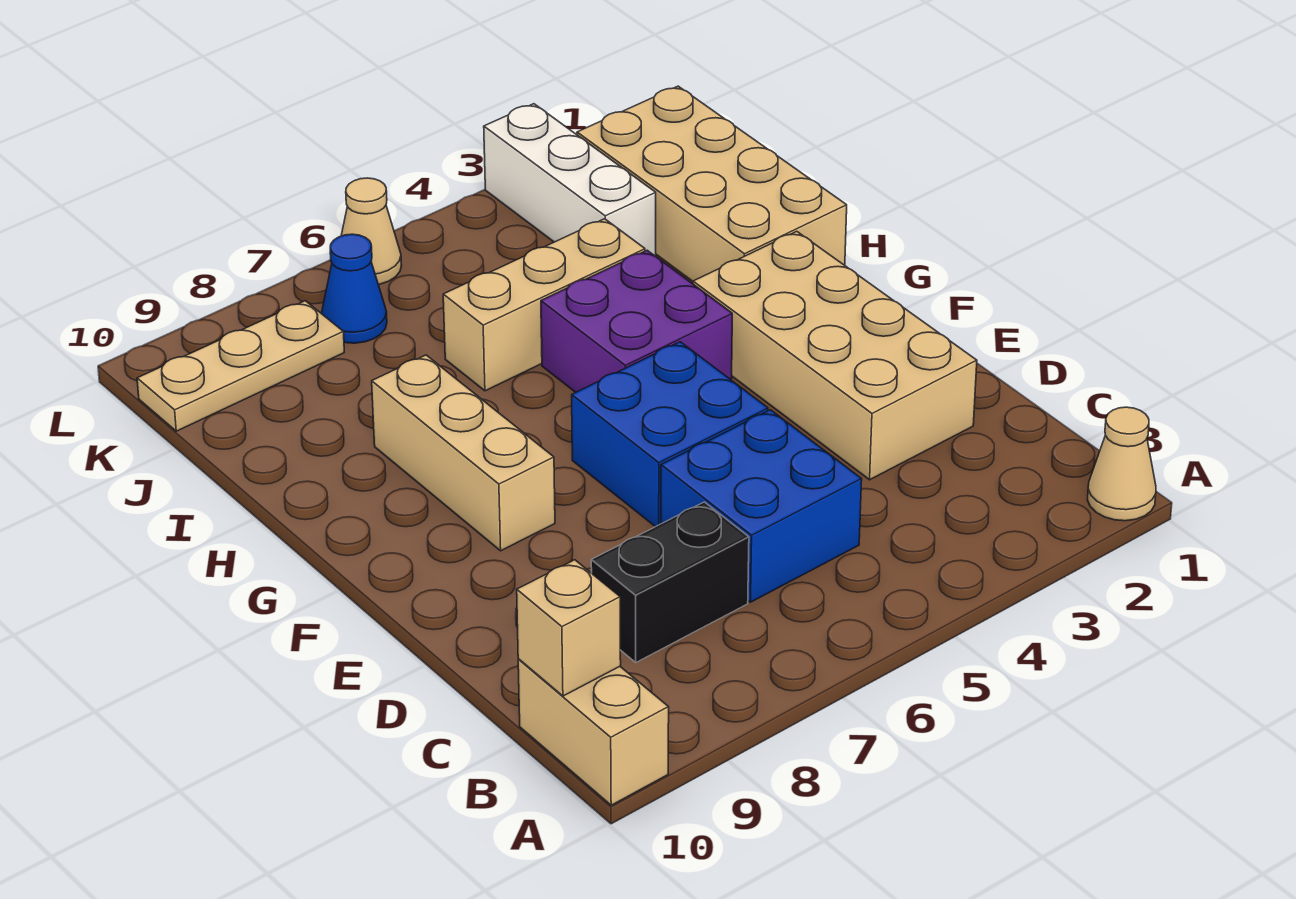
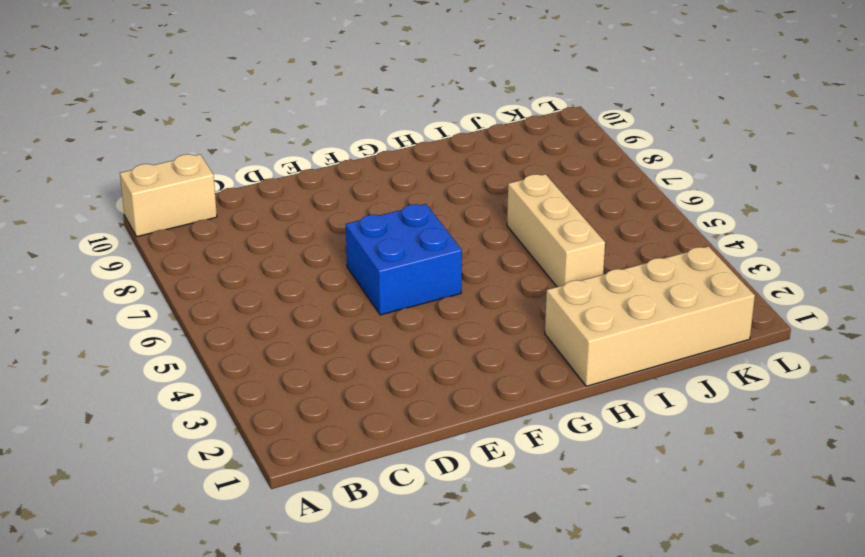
none -> tan 1x1 cone [1088,407,1156,521]
none -> blue 2x2 brick [661,410,862,602]
none -> black 1x2 brick [591,502,749,662]

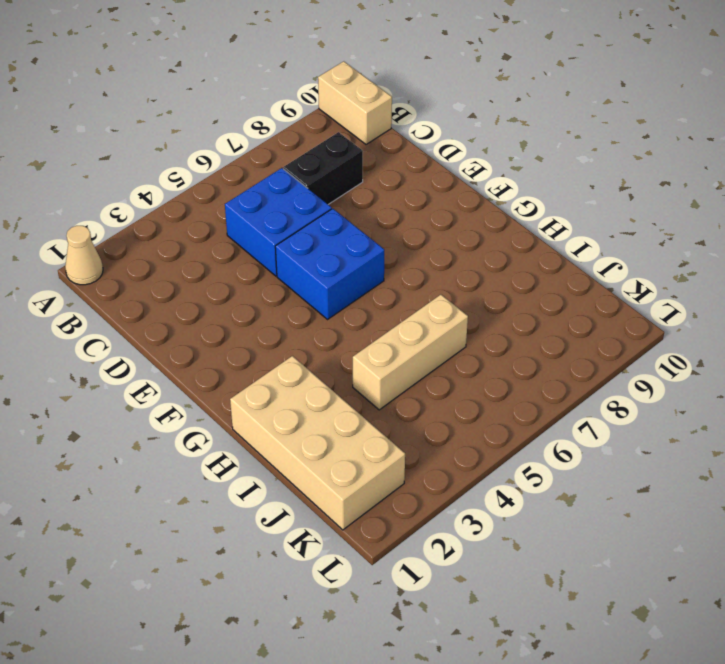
none -> tan 2x4 brick [693,231,977,480]
none -> tan 1x3 brick [372,355,555,551]
none -> purple 2x2 brick [541,250,732,392]

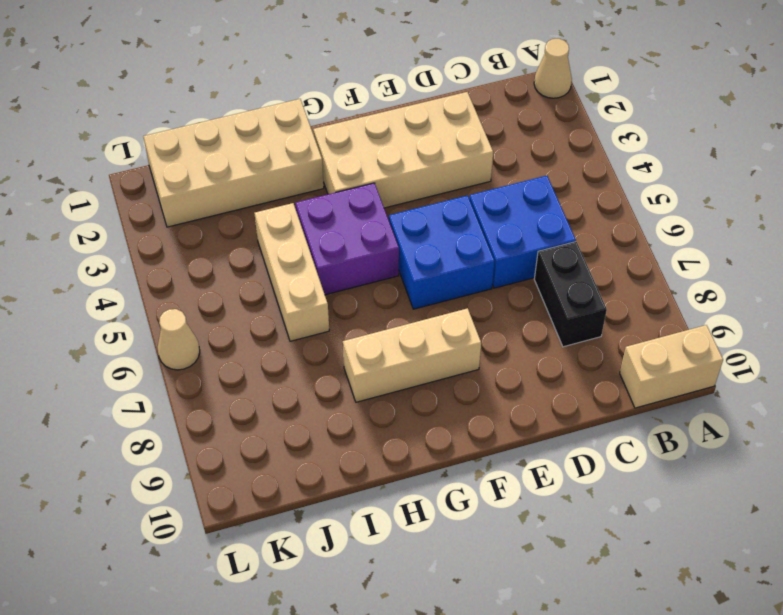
none -> white 1x3 brick [484,104,656,256]
none -> blue 1x1 cone [321,234,387,343]
none -> tan 1x3 plate [137,301,344,431]

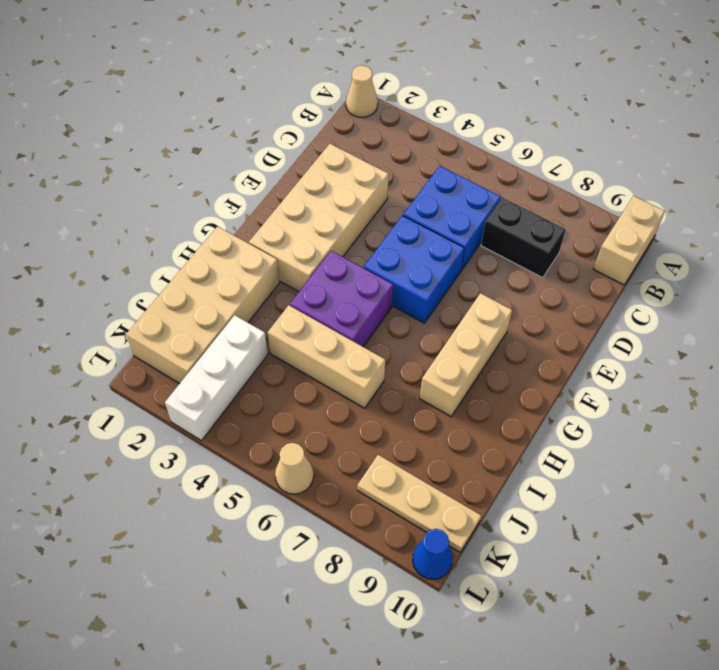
blue 1x1 cone [413,529,453,579] -> blue 1x1 cone moved to [321,234,387,343]
none -> tan 1x1 brick [517,560,621,696]

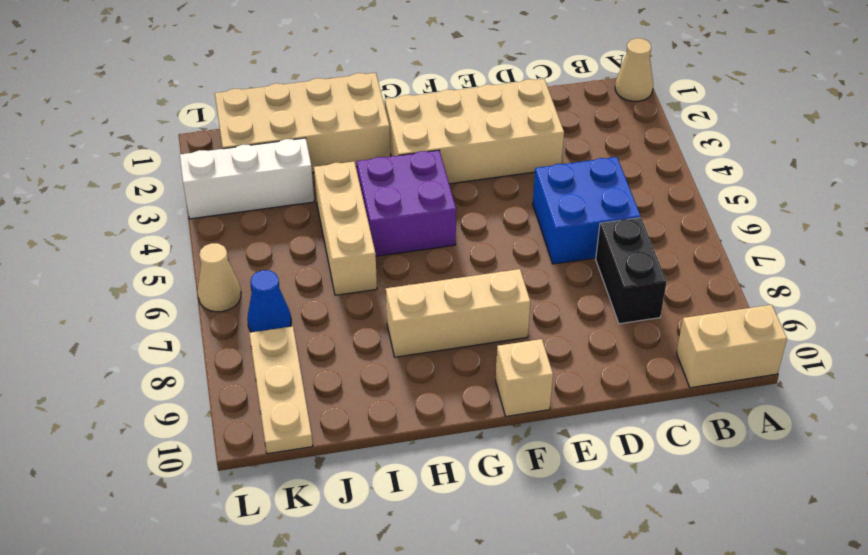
tan 1x1 brick [496,339,553,416] -> tan 1x1 brick moved to [517,560,621,696]
none -> blue 2x2 brick [572,342,768,527]

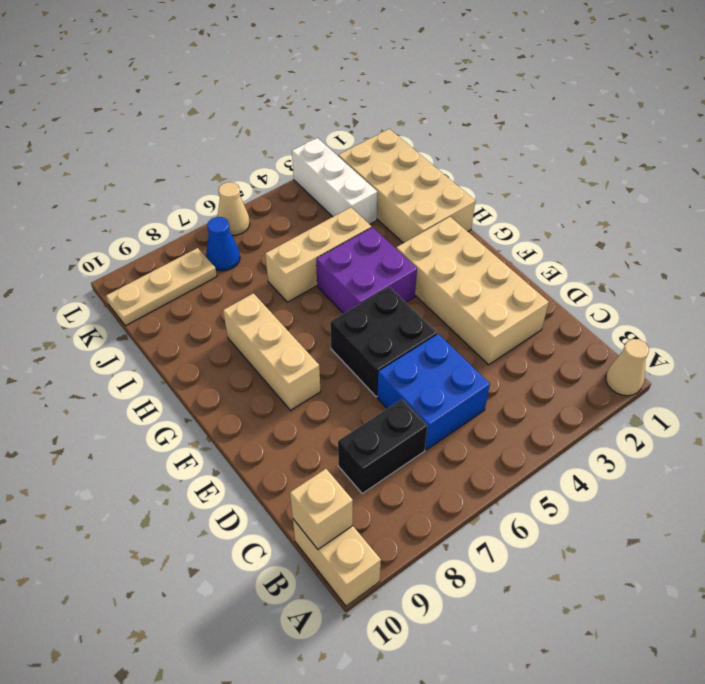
black 2x2 brick [330,287,437,397] -> blue 2x2 brick [572,342,768,527]

